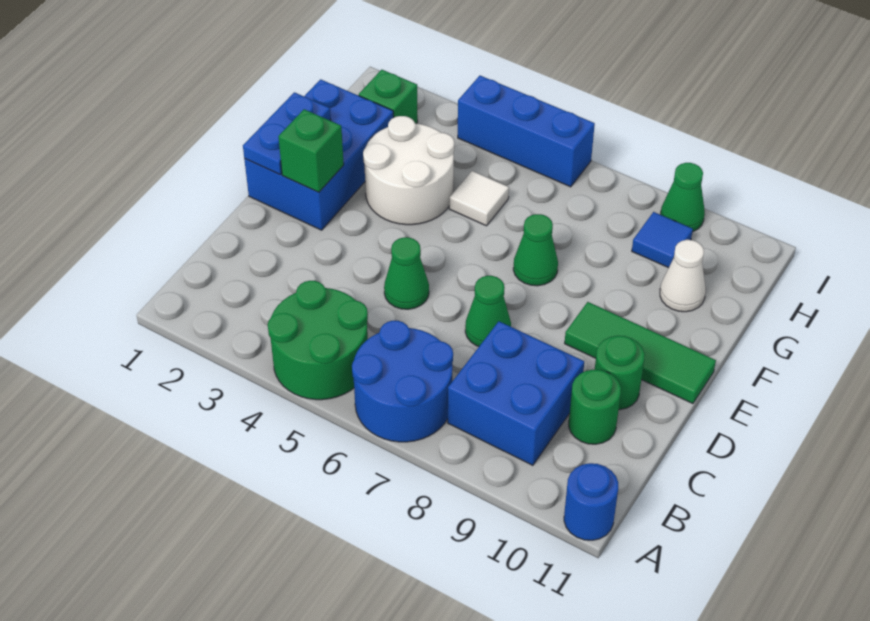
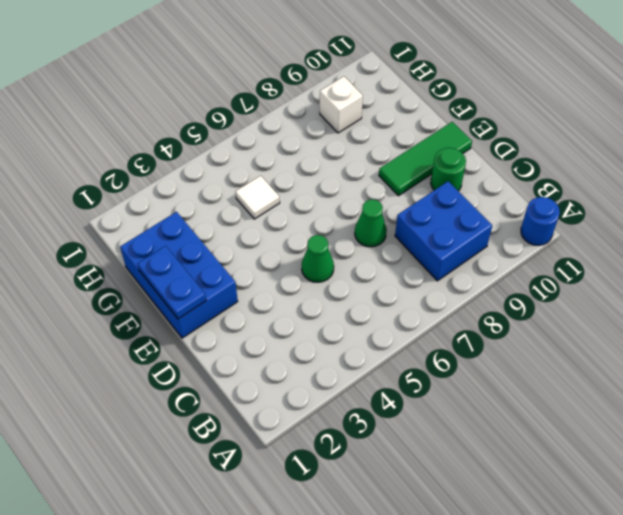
white 1x1 brick [320,76,363,133] -> blue 1x1 tile [632,212,693,268]
none -> green 2x2 round brick [268,281,368,400]
none -> blue 2x2 round brick [352,321,453,442]
none -> green 1x1 round brick [569,370,621,444]

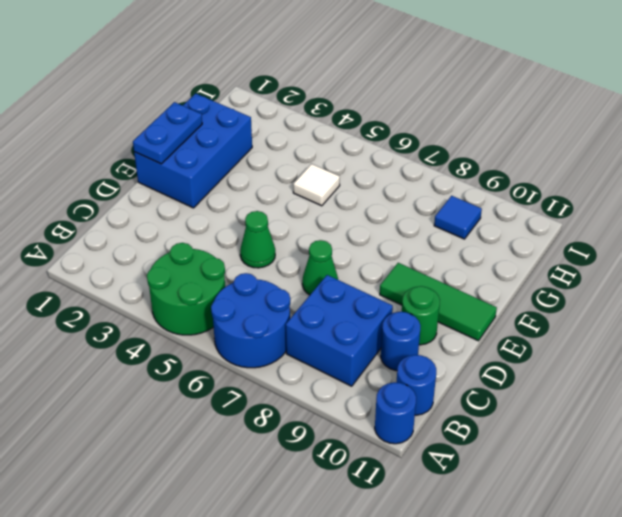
blue 1x1 round brick [396,355,436,415] -> none
blue 1x1 round brick [381,312,421,371] -> green 1x1 round brick [569,370,621,444]
none -> white 2x2 round brick [363,116,454,225]
none -> green 1x1 cone [513,214,558,286]
none -> white 1x1 cone [660,240,706,312]

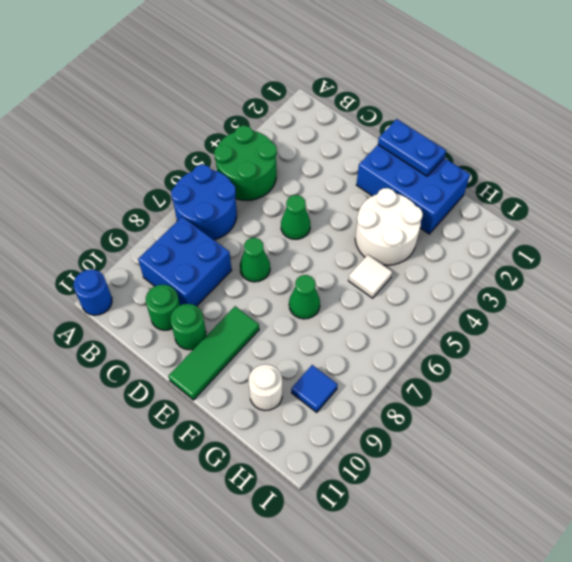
white 1x1 round brick [248,364,282,410] -> white 1x1 cone [660,240,706,312]
none -> green 1x1 brick [359,70,418,124]
none -> blue 1x3 brick [458,76,595,187]
none -> green 1x1 cone [661,163,705,232]

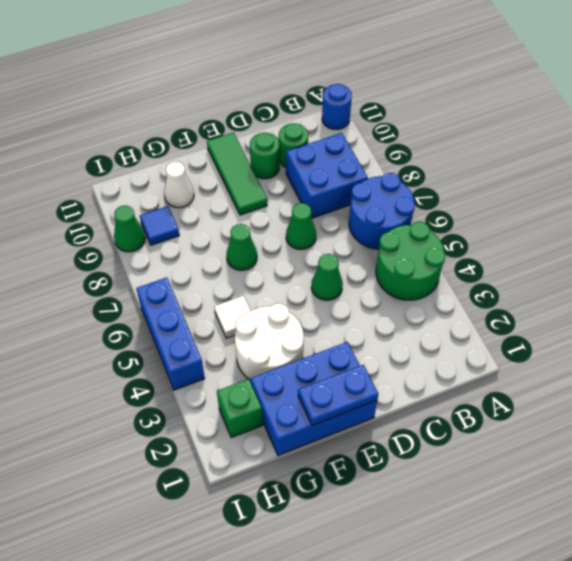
none -> green 1x1 brick [278,109,344,192]

